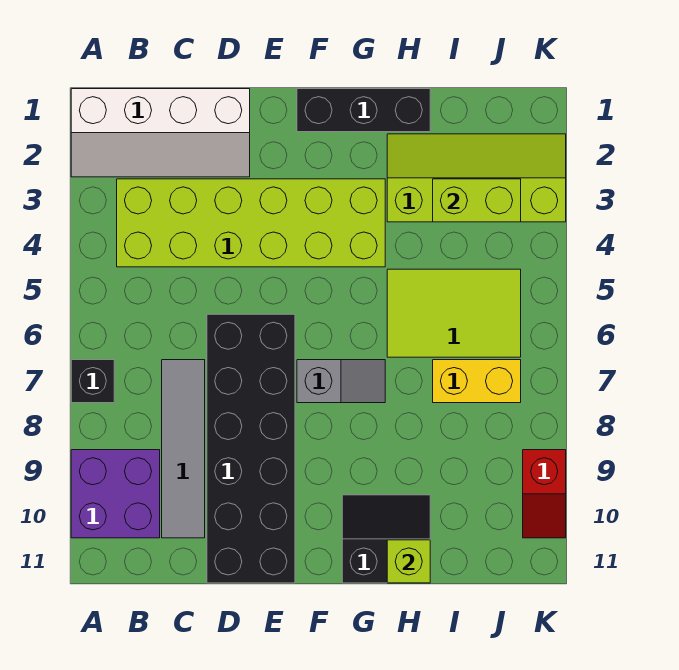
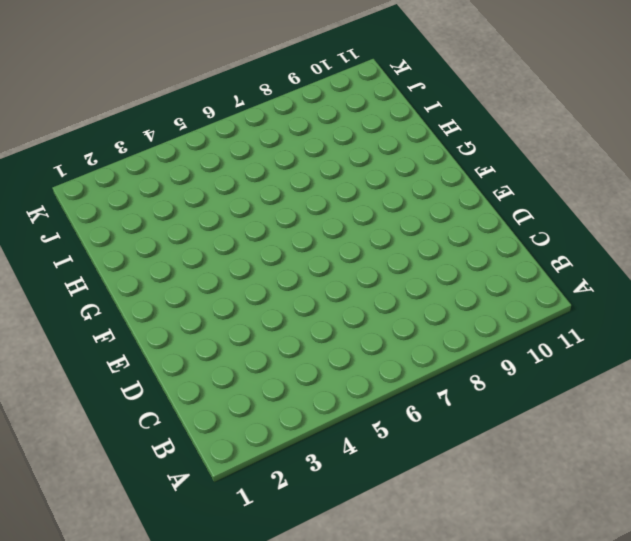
none -> white 2x4 slope [71,89,250,177]
none -> black 1x1 brick [71,360,114,403]
none -> purple 2x2 brick [71,450,160,538]

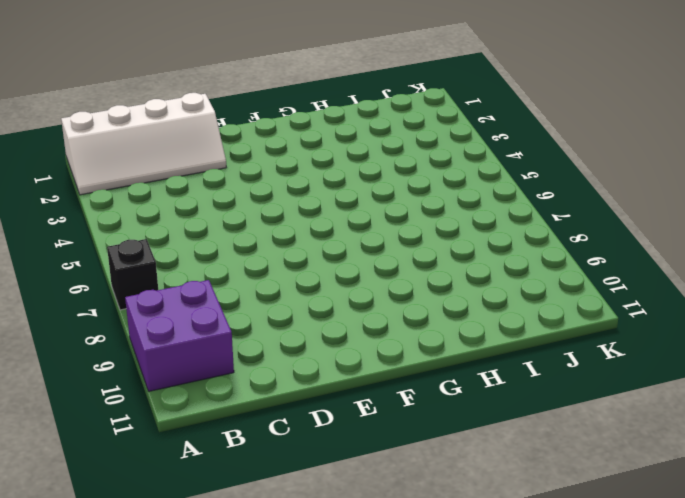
none -> lime 2x6 brick [117,179,385,267]
none -> grey 1x4 tile [162,360,205,538]
none -> black 2x6 brick [207,314,295,583]

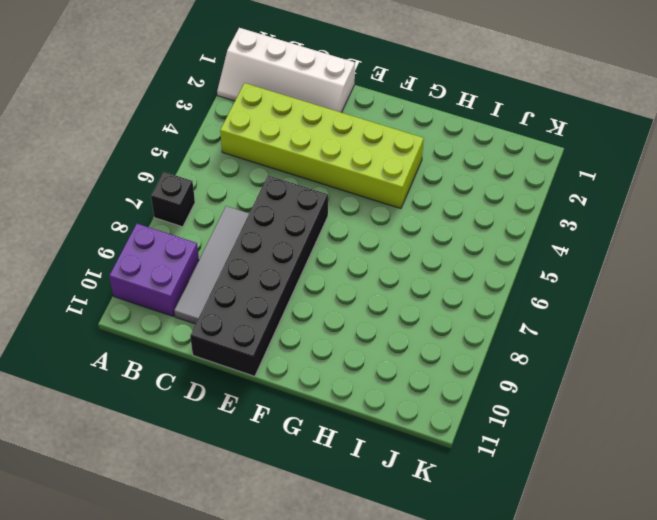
none -> black 1x3 brick [297,89,430,132]
none -> grey 1x2 slope [297,360,385,403]
none -> black 2x2 slope [342,495,430,583]

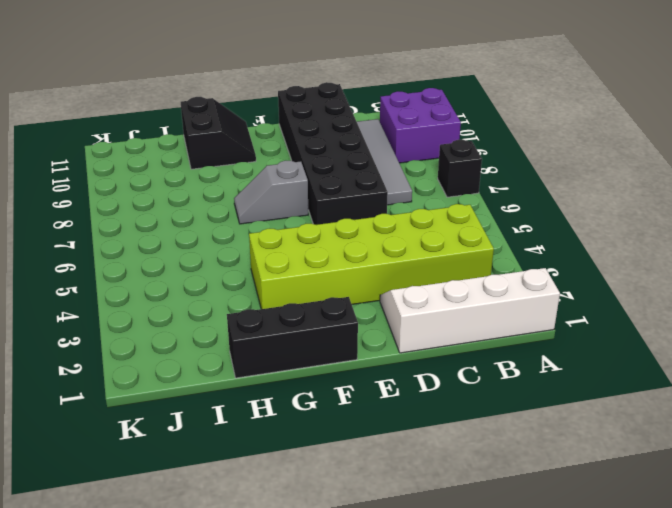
black 2x2 slope [181,97,256,169] -> black 2x2 slope turned to [342,495,430,583]
none -> lime 2x4 slope [387,134,566,222]
none -> lime 2x3 tile [387,269,521,357]
none -> yellow 1x2 brick [433,360,521,403]

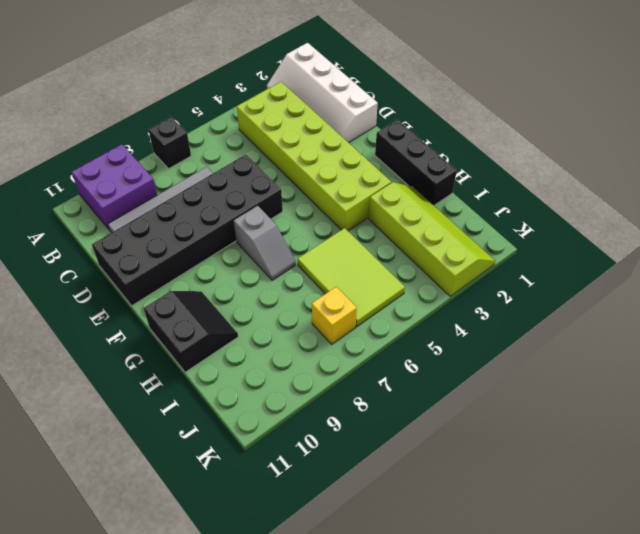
yellow 1x1 brick [312,287,357,344] -> yellow 1x2 brick [433,360,521,403]
none -> red 1x2 slope [523,450,566,538]
none -> lime 1x1 brick [387,540,430,583]
none -> lime 1x2 brick [433,179,521,222]

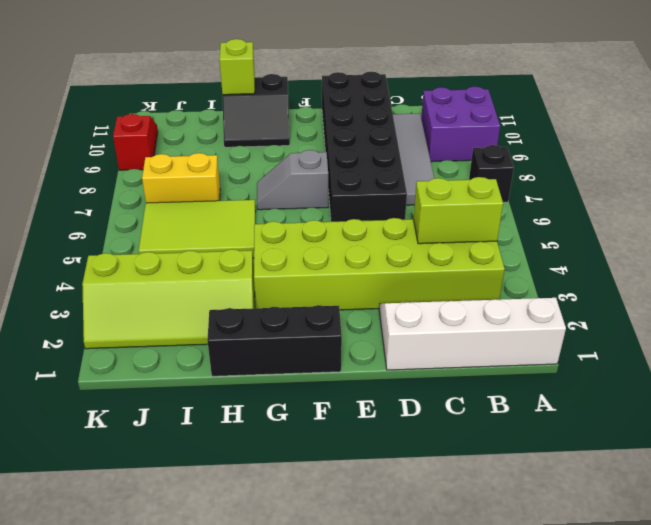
lime 1x2 brick [414,177,503,244] -> lime 1x2 brick moved to [433,179,521,222]

